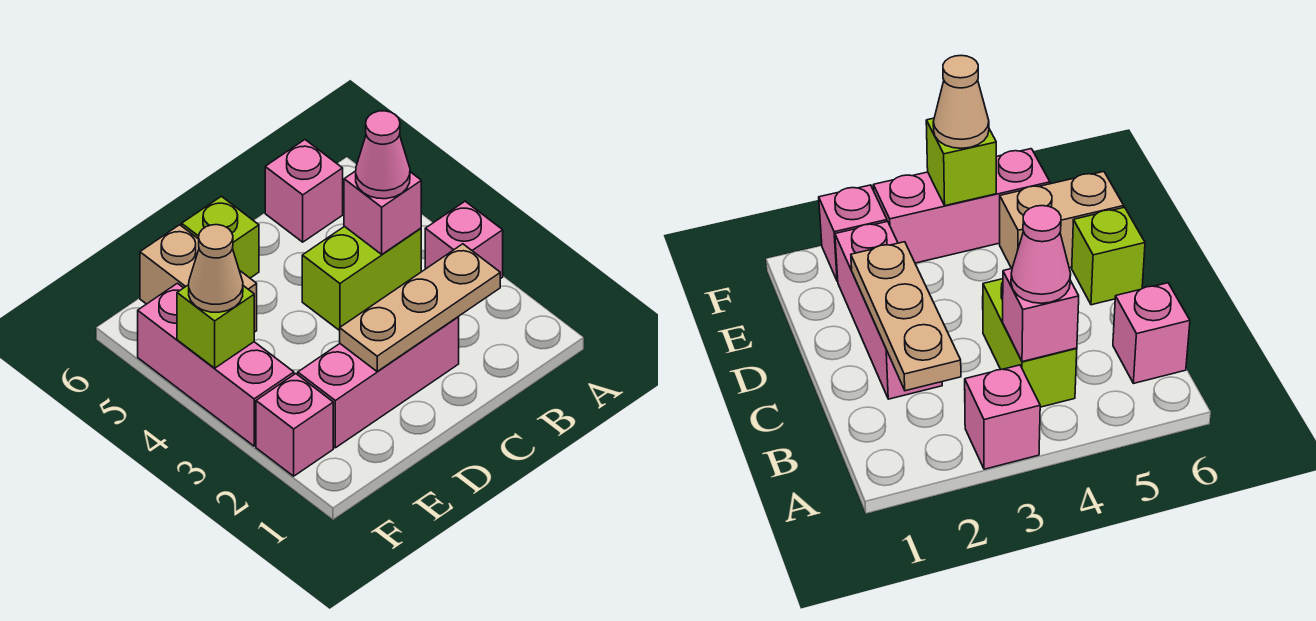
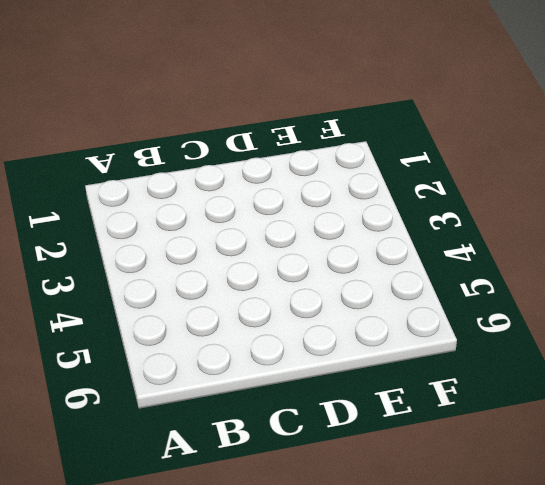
none -> pink 1x1 brick [425,201,503,279]
none -> lime 1x2 brick [302,226,421,331]
none -> pink 1x1 brick [265,140,343,242]

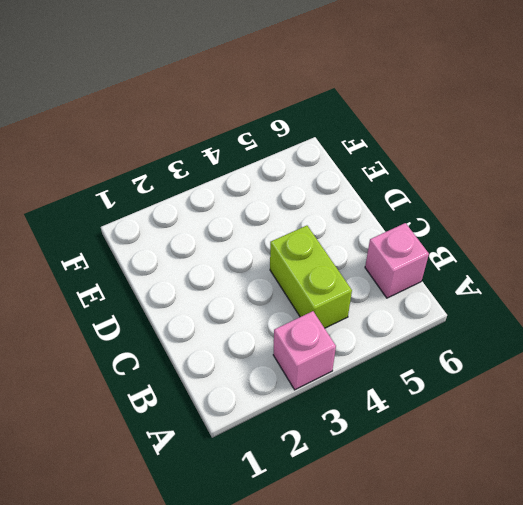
none -> pink 1x3 brick [298,317,459,448]
none -> lime 1x1 brick [182,196,259,278]
none -> tan 1x2 brick [140,225,257,332]

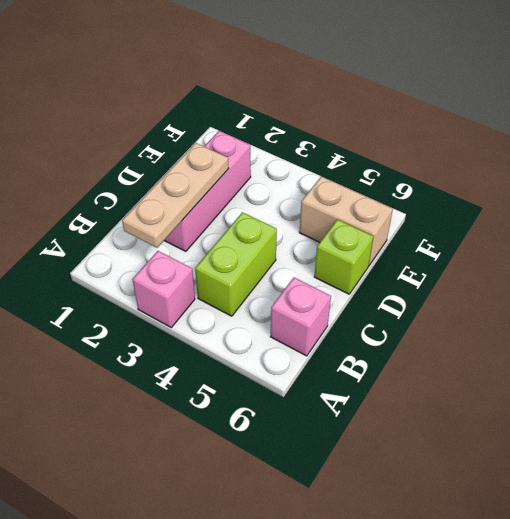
none -> pink 1x1 brick [256,374,333,476]
none -> pink 1x3 brick [138,283,294,446]
none -> pink 1x1 brick [344,171,421,254]

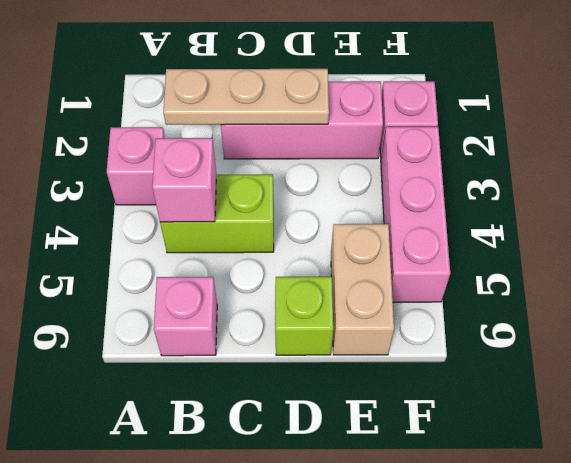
none -> lime 1x1 brick [177,285,254,368]
none -> pink 1x1 cone [356,111,410,199]
none -> tan 1x1 cone [189,225,243,312]

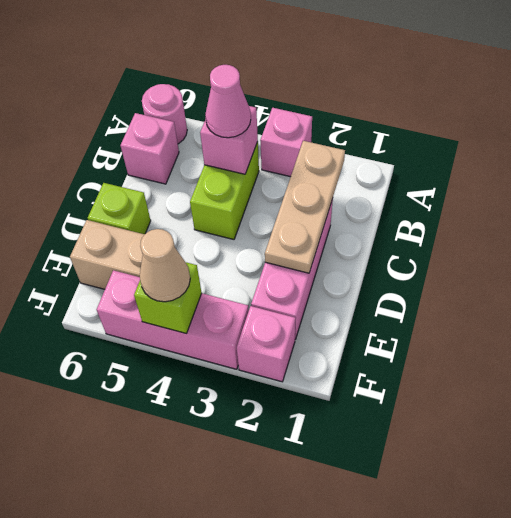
pink 1x1 round brick [142,84,187,144] -> none

